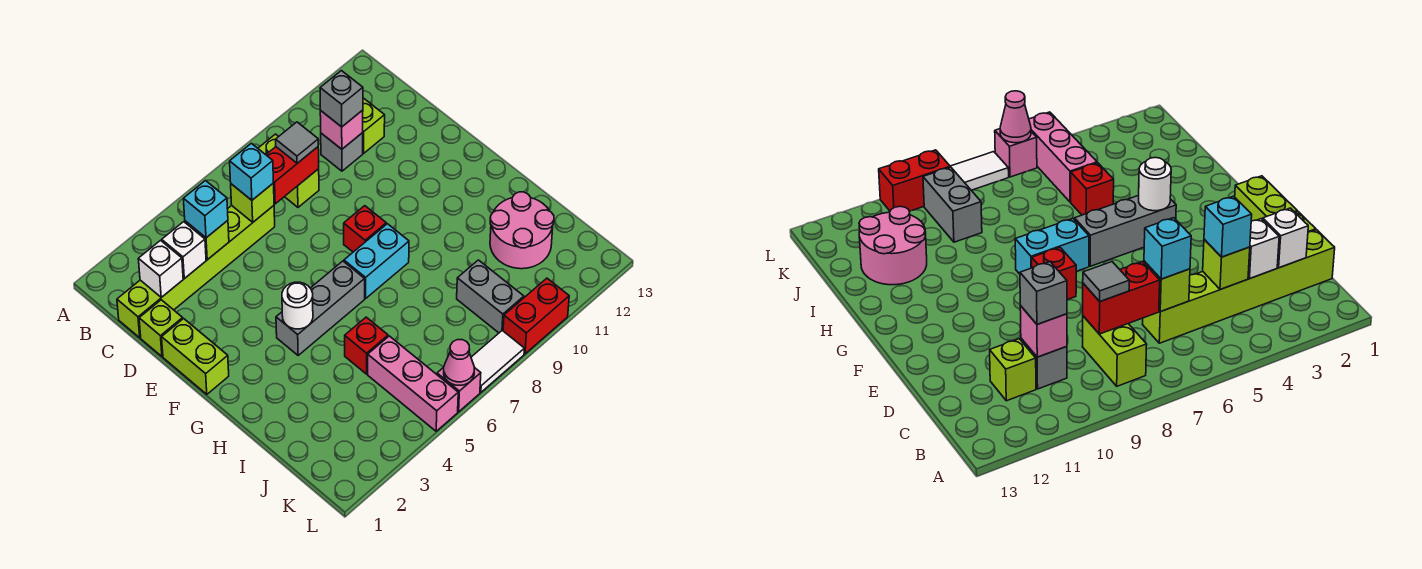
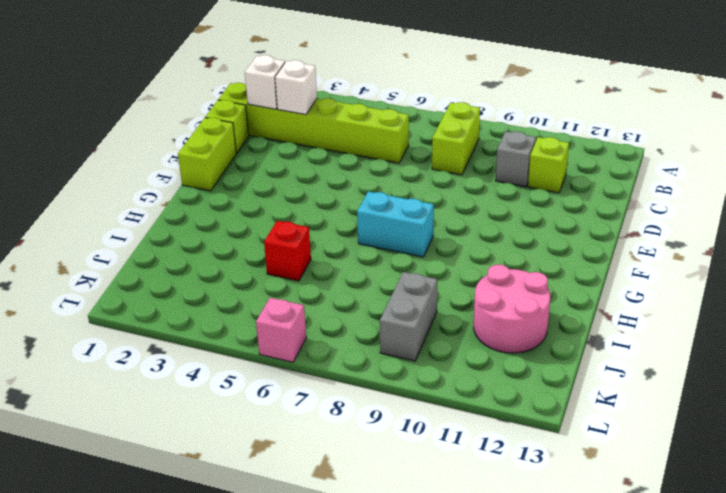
none -> red 1x1 brick [344,206,386,252]
none -> grey 1x3 brick [276,261,365,355]
none -> pink 1x3 brick [368,336,458,431]

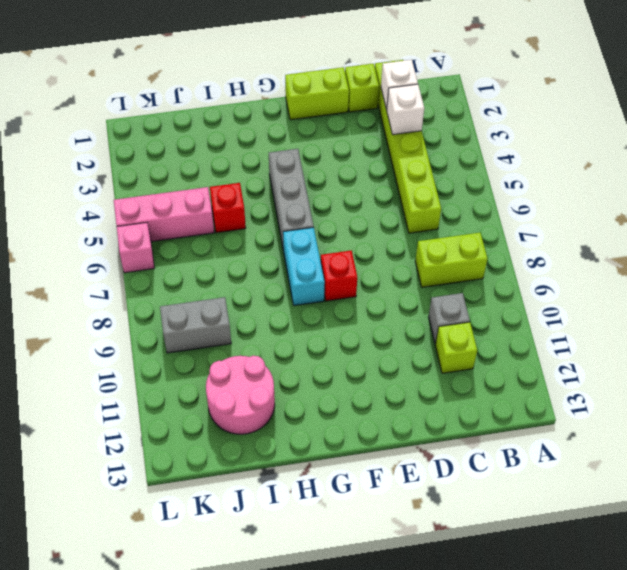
none -> white 1x2 tile [471,331,524,392]
none -> red 1x2 brick [503,278,569,354]
none -> lime 1x1 brick [185,221,229,260]

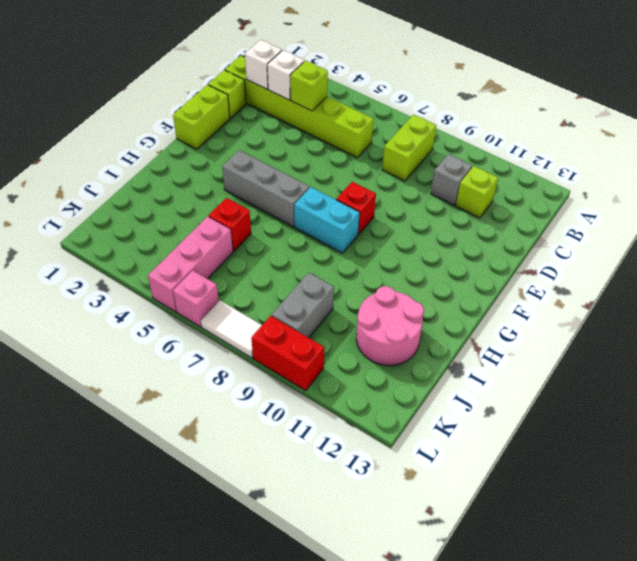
none -> lime 1x1 brick [231,183,274,222]
none -> red 1x2 brick [266,147,319,204]
none -> pink 1x1 brick [320,110,363,149]

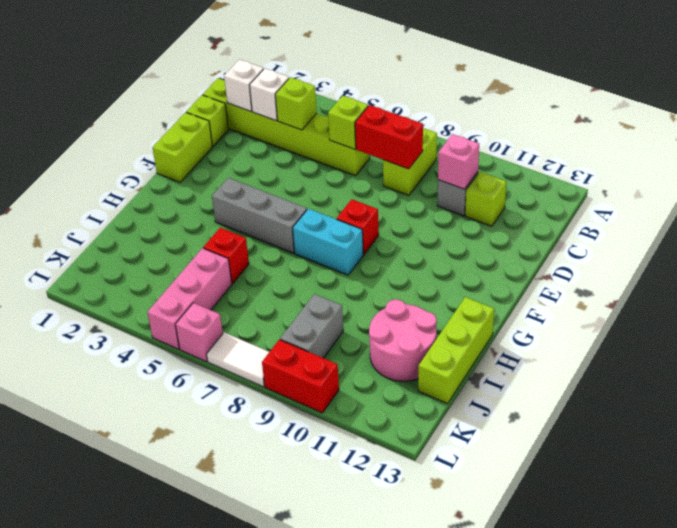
lime 1x3 brick [418,297,494,404] -> none
none -> white 1x1 round brick [282,282,313,329]
none -> pink 1x1 cone [444,340,474,385]
none -> cyan 1x1 brick [183,181,228,238]

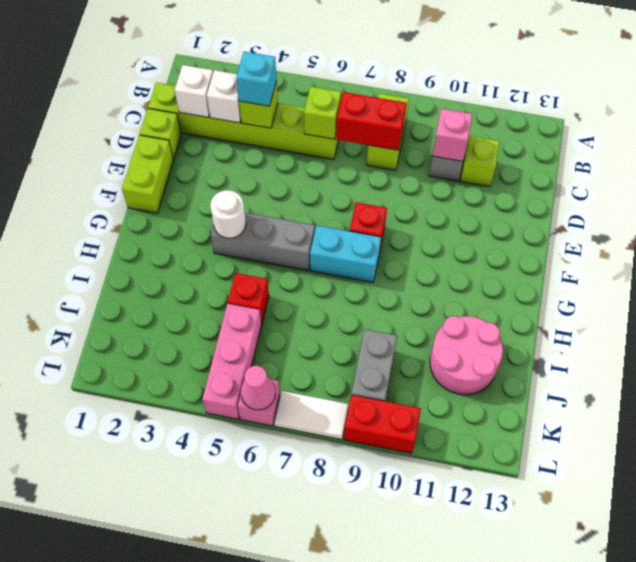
none -> cyan 1x1 brick [230,143,274,200]
none -> grey 1x1 tile [276,122,318,163]
none -> grey 1x1 brick [320,71,363,127]

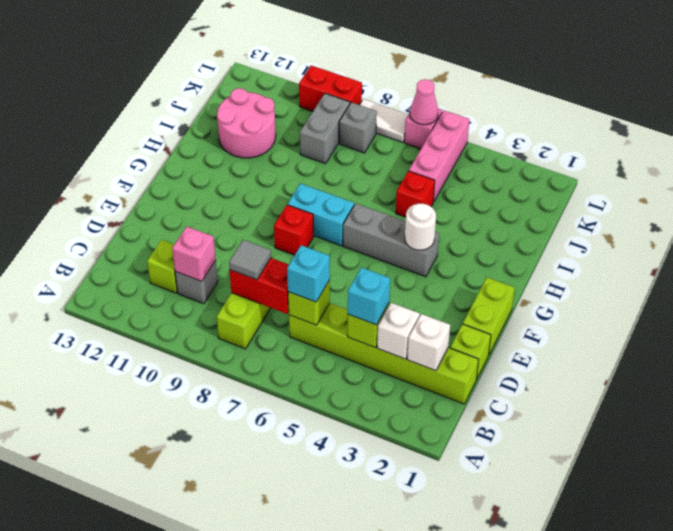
grey 1x1 brick [339,102,377,153] -> grey 1x1 brick moved to [320,71,363,127]

